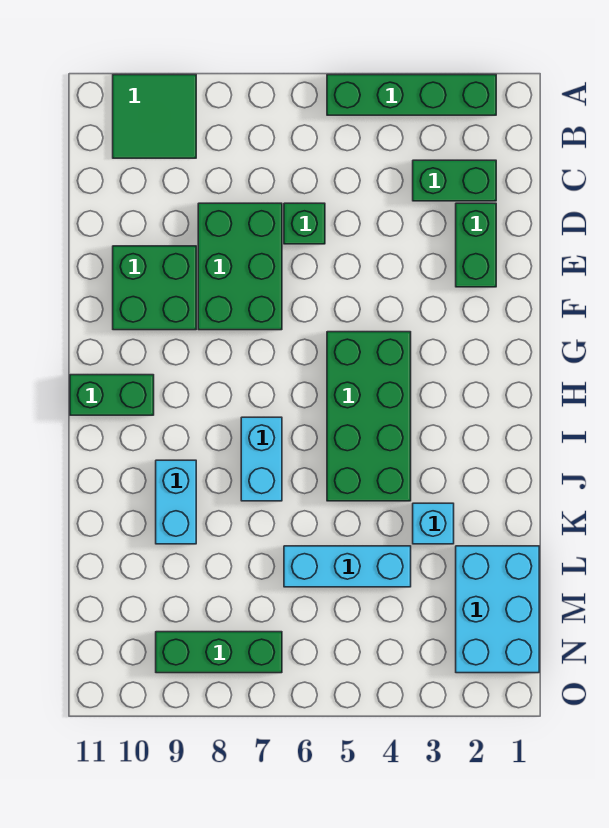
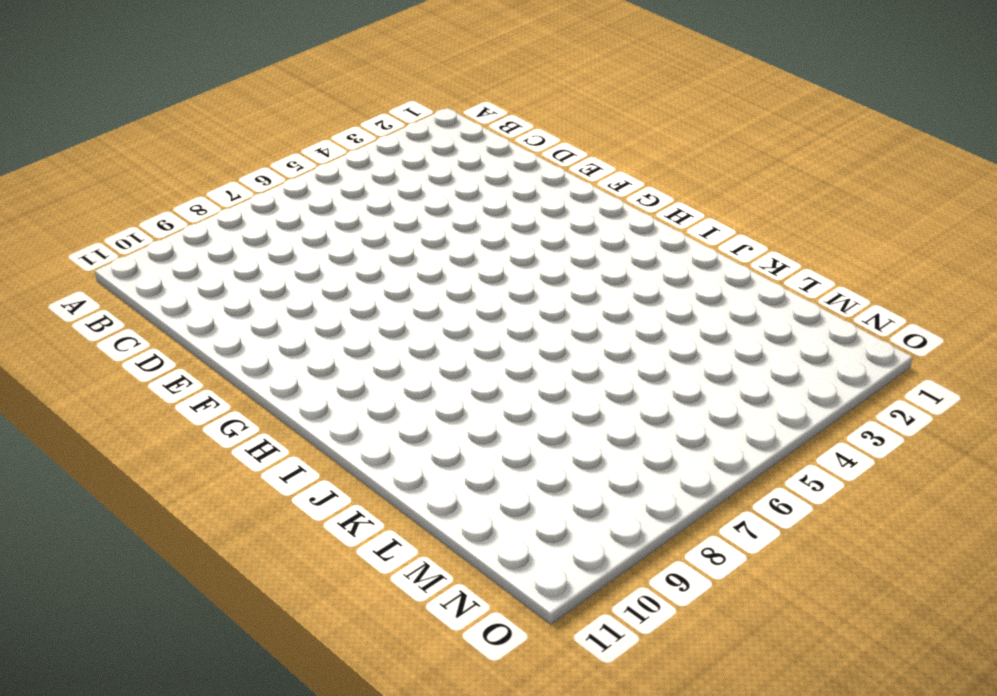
none -> green 1x4 brick [327,75,496,115]
none -> green 2x2 tile [113,75,196,158]
none -> green 1x2 brick [413,160,496,201]

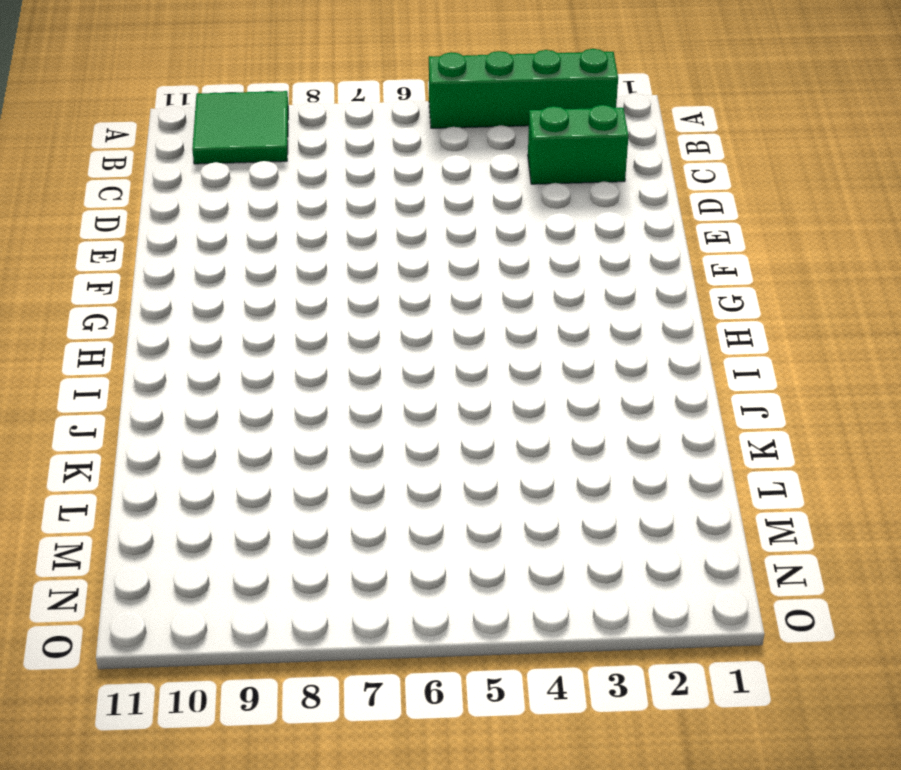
none -> green 1x2 brick [456,203,496,287]
none -> green 1x1 brick [284,203,325,244]
none -> green 2x3 brick [198,203,282,330]

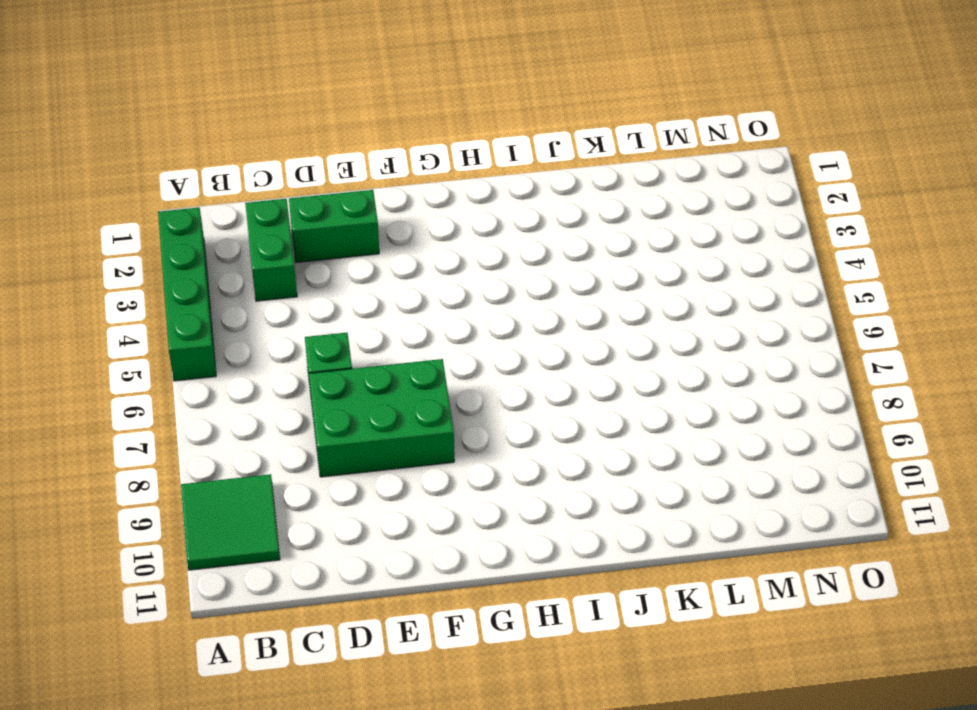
none -> green 2x2 brick [113,246,196,330]
none -> green 2x4 brick [327,332,411,501]
none -> green 1x2 brick [70,375,154,415]

